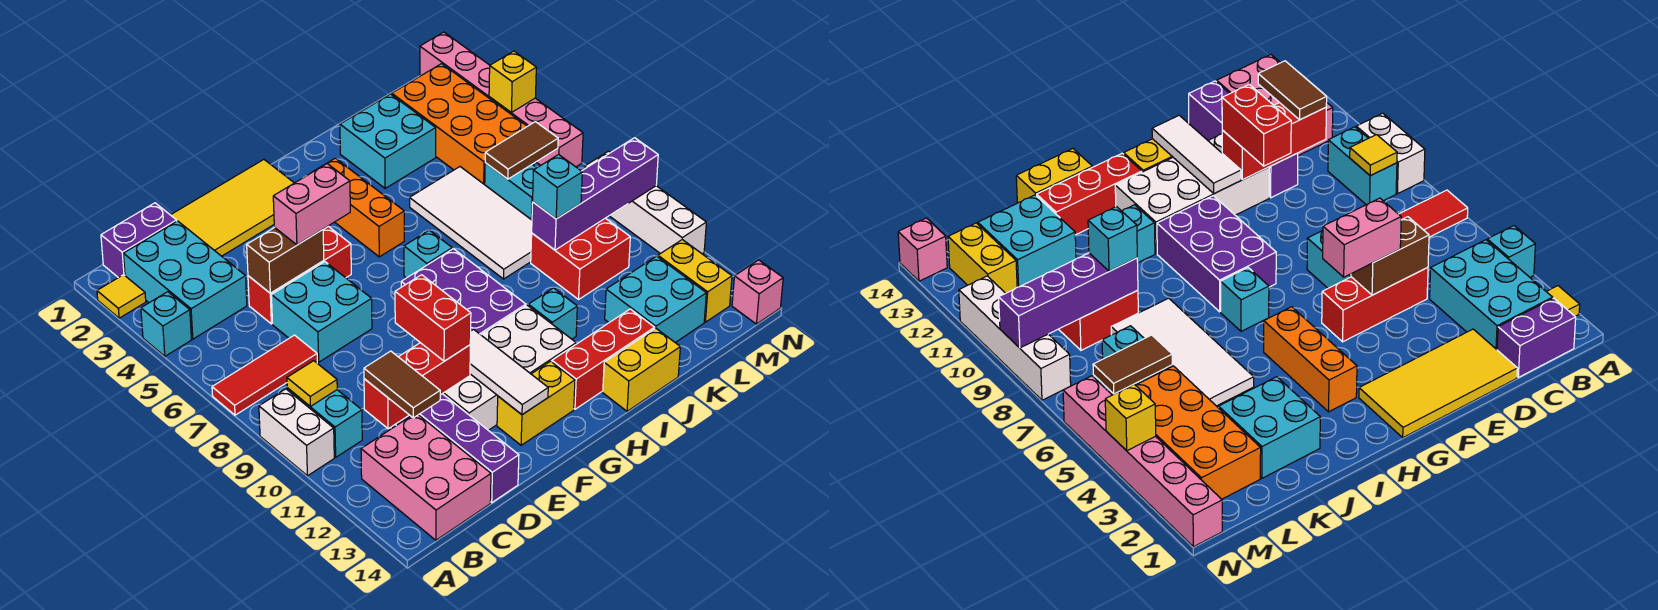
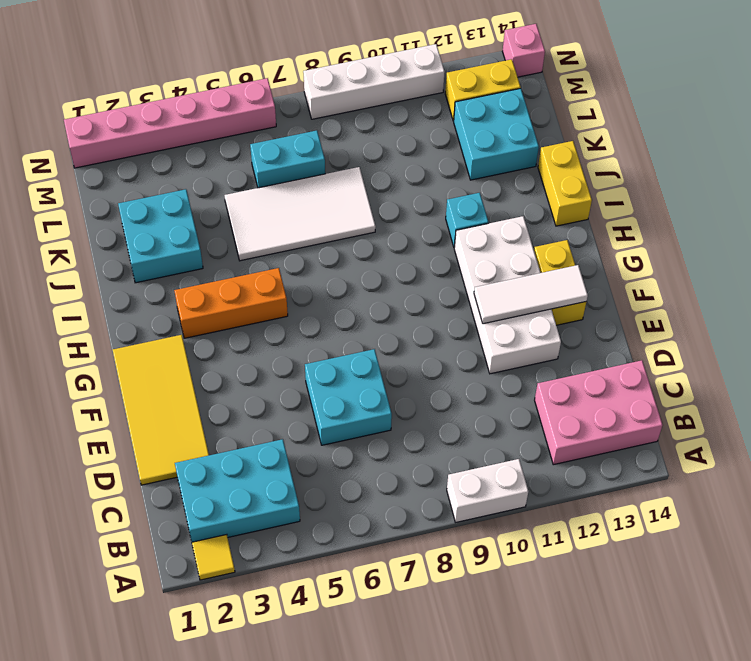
none -> cyan 1x1 brick [141,292,191,356]
none -> red 1x3 tile [212,335,317,415]
none -> purple 1x2 brick [101,203,177,278]
none -> cyan 1x2 brick [287,388,362,457]

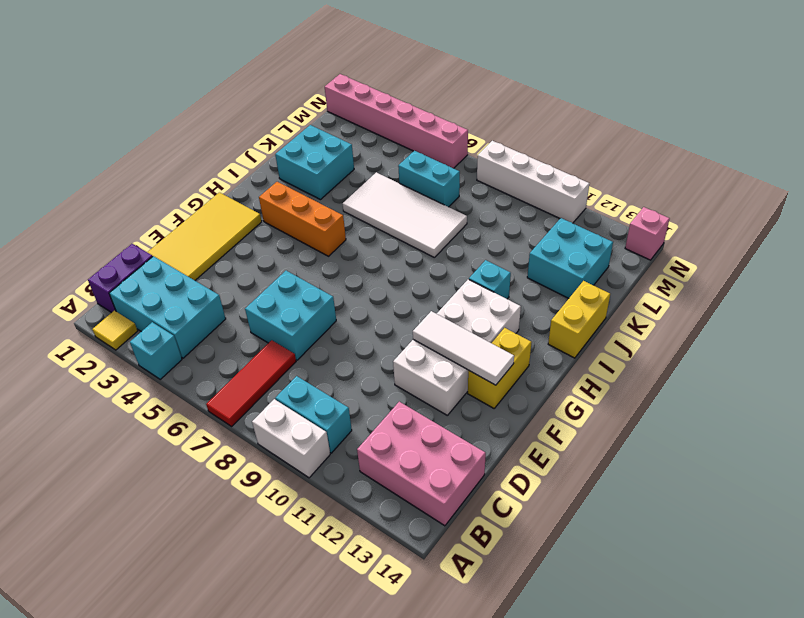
none -> red 1x3 brick [248,226,351,324]
none -> purple 1x4 brick [395,394,519,502]
none -> purple 2x3 brick [401,249,526,335]
none -> cyan 1x1 brick [404,230,452,278]

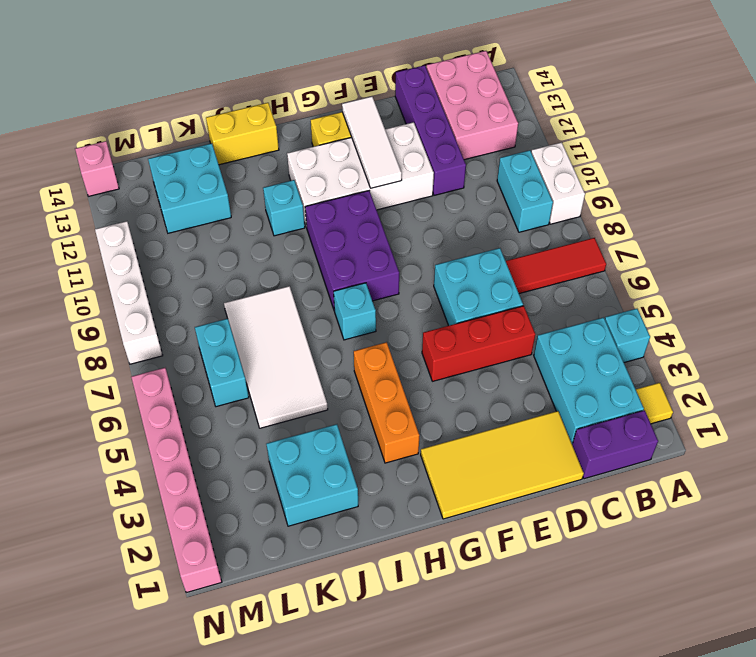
none -> red 1x3 brick [552,309,655,409]
none -> red 2x2 brick [531,218,630,299]
none -> orange 2x4 brick [392,64,527,185]
none -> yellow 1x2 brick [658,240,732,322]

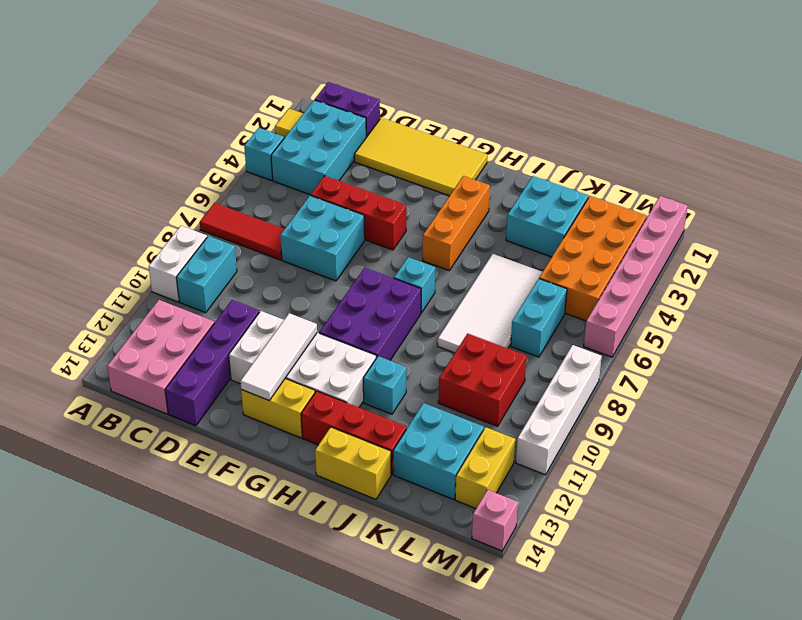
none -> yellow 1x1 tile [287,361,337,406]
none -> red 1x3 brick [364,343,470,429]
none -> brown 1x2 brick [247,228,324,293]
none -> purple 1x4 brick [532,138,658,250]

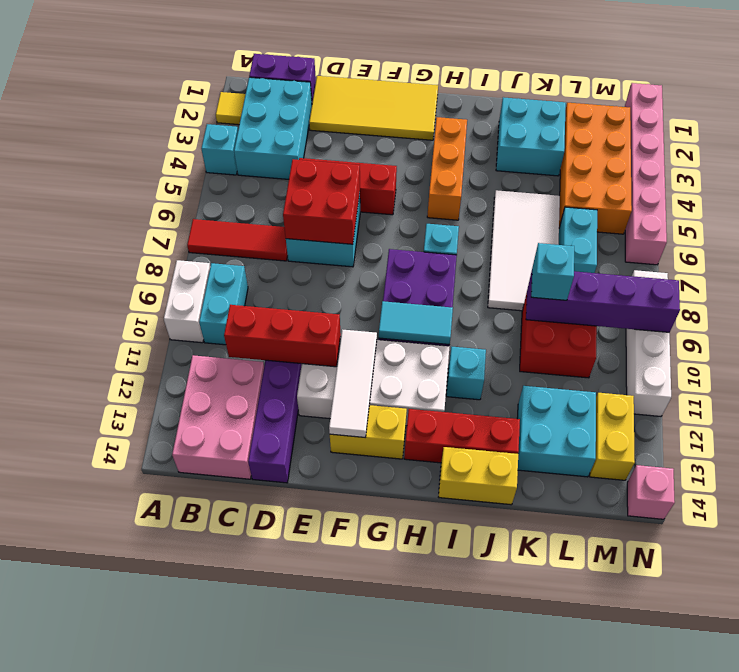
red 2x2 brick [283,159,360,244] -> none
cyan 1x2 tile [379,301,453,345] -> none
none -> yellow 1x1 tile [287,361,337,406]
none -> brown 1x2 brick [247,228,324,293]
none -> brown 1x2 tile [485,122,558,179]
none -> yellow 1x1 brick [489,51,536,112]

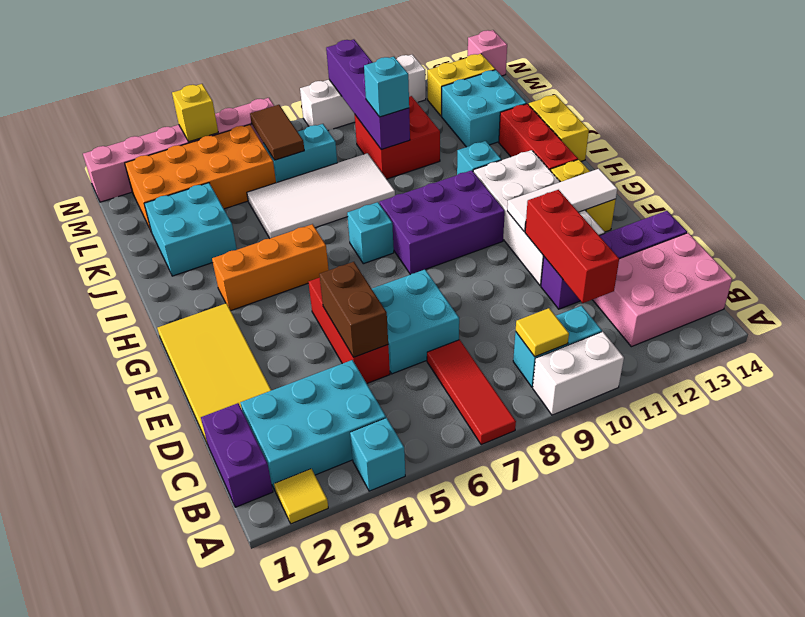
none -> brown 1x2 tile [364,351,440,418]
none -> pink 1x2 brick [273,164,350,245]
none -> red 1x2 brick [395,275,471,361]

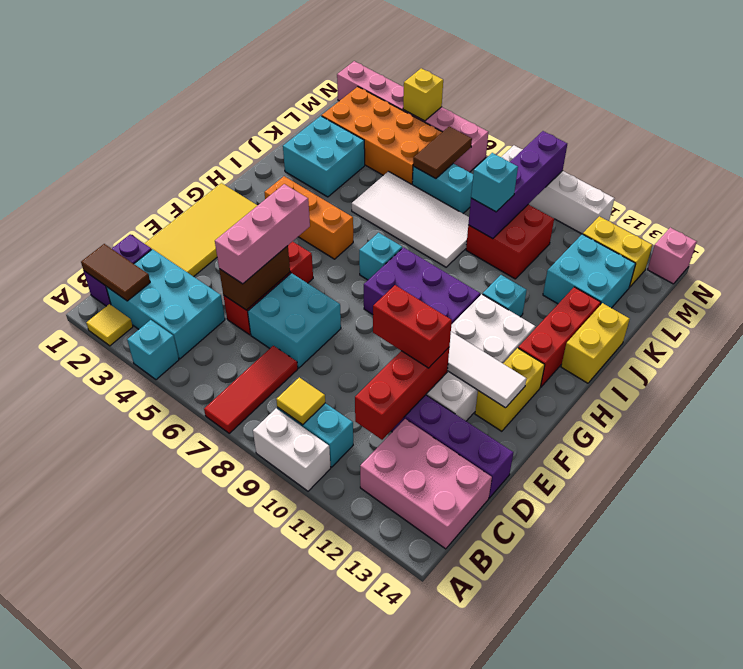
brown 1x2 tile [81,244,150,301] -> brown 1x2 tile moved to [364,351,440,418]
pink 1x3 brick [215,184,310,284] -> pink 1x2 brick [273,164,350,245]

